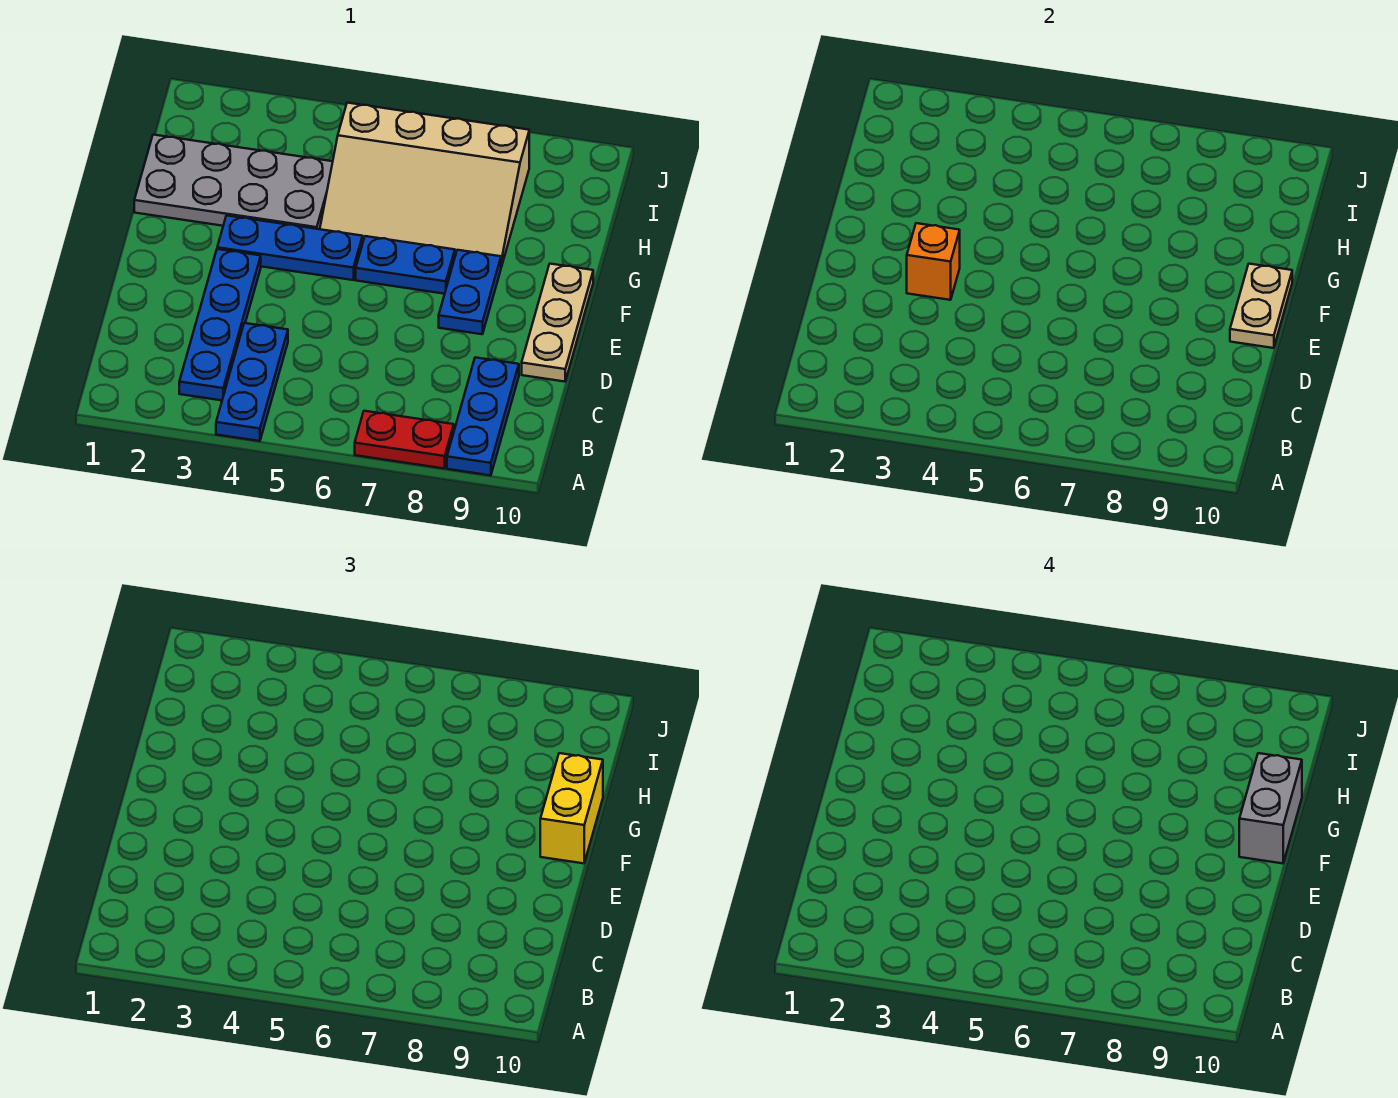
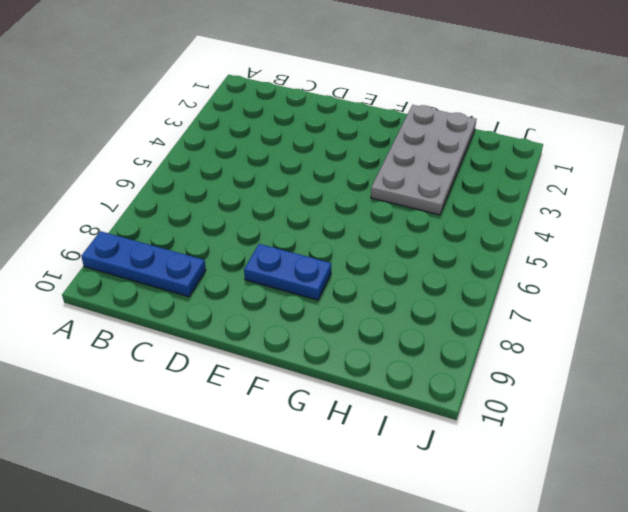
none -> blue 1x3 plate [216,323,288,441]
none -> red 1x2 plate [355,411,454,469]
none -> blue 1x4 plate [179,249,261,400]

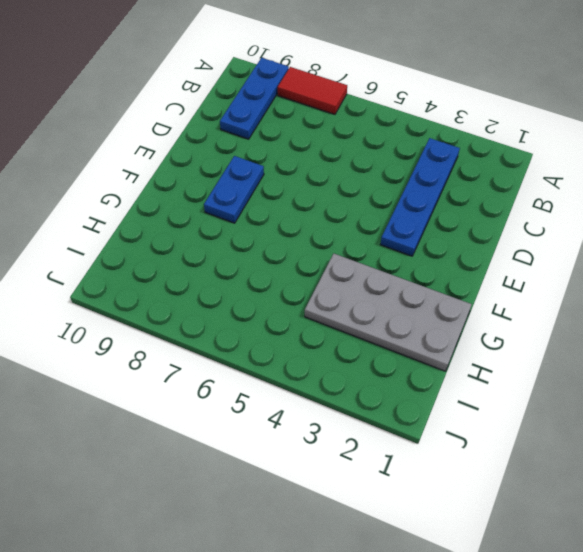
red 1x2 tile [278,67,347,114] -> red 1x2 plate [355,411,454,469]
none -> blue 1x3 plate [216,323,288,441]
none -> tan 1x3 plate [522,264,593,382]
none -> blue 1x3 plate [217,215,363,280]

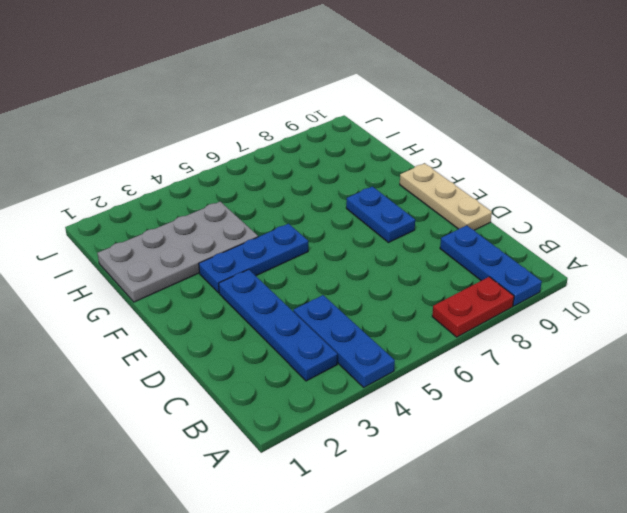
none -> blue 1x2 plate [356,236,455,294]
none -> tan 3x4 slope [320,103,529,267]
none -> orange 1x1 brick [907,223,960,300]

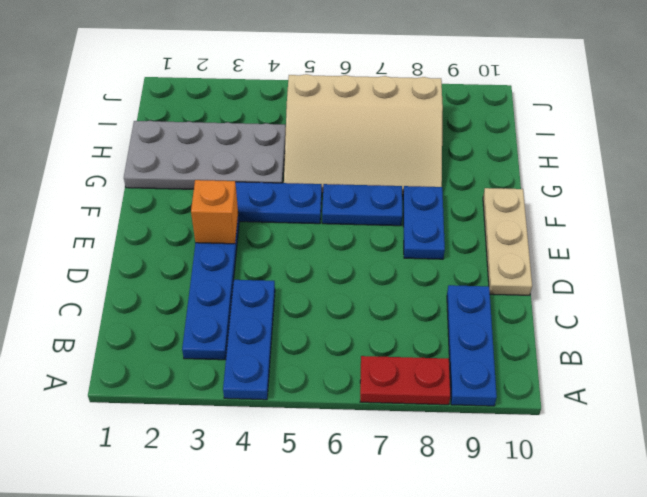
none -> tan 1x2 plate [1230,264,1292,348]
none -> yellow 1x2 brick [540,753,603,863]
none -> grey 1x2 brick [1239,753,1302,863]

